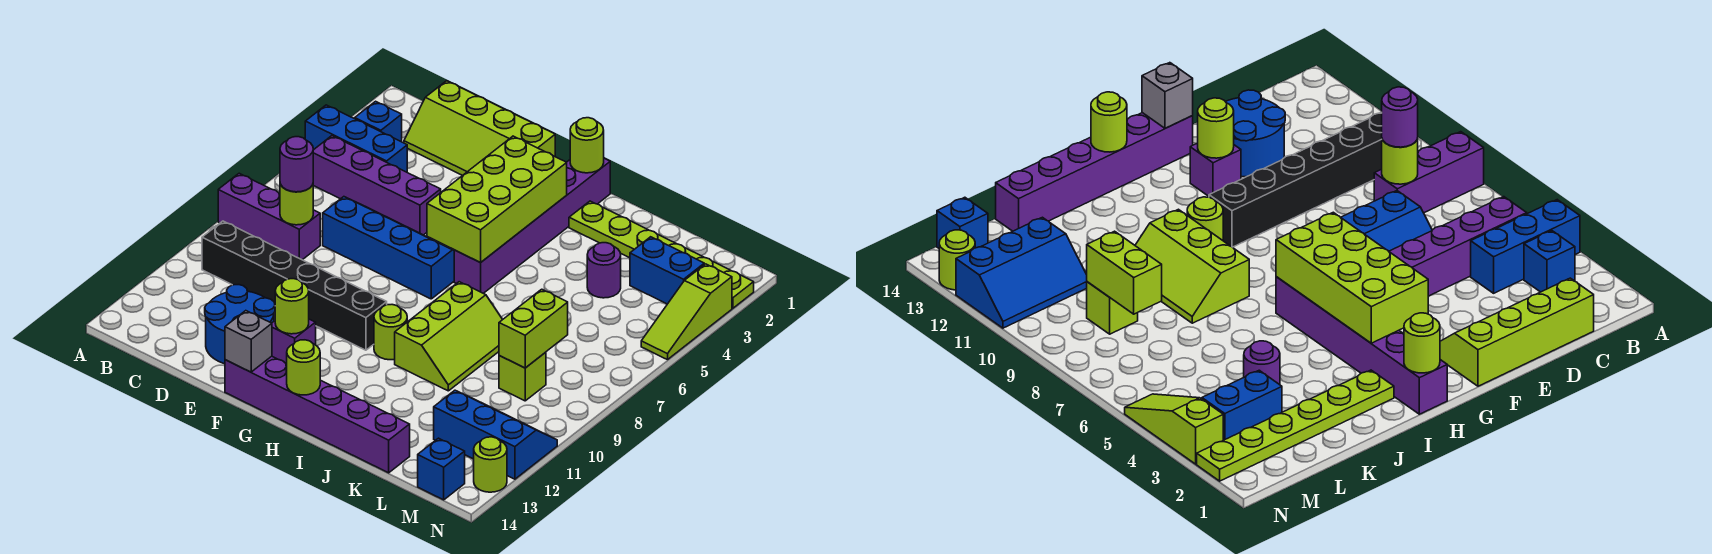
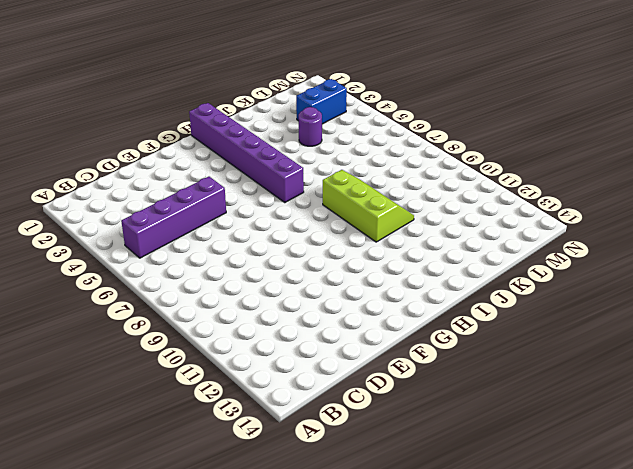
none -> blue 1x3 brick [305,105,407,172]
none -> purple 1x3 brick [218,173,320,260]
none -> blue 1x1 brick [355,101,402,142]

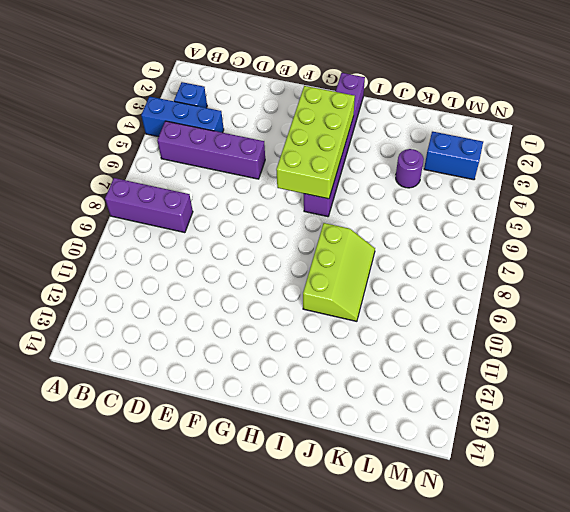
none -> black 1x6 brick [202,221,387,350]
none -> lime 2x4 slope [404,81,555,175]
none -> blue 2x4 slope [323,197,454,299]

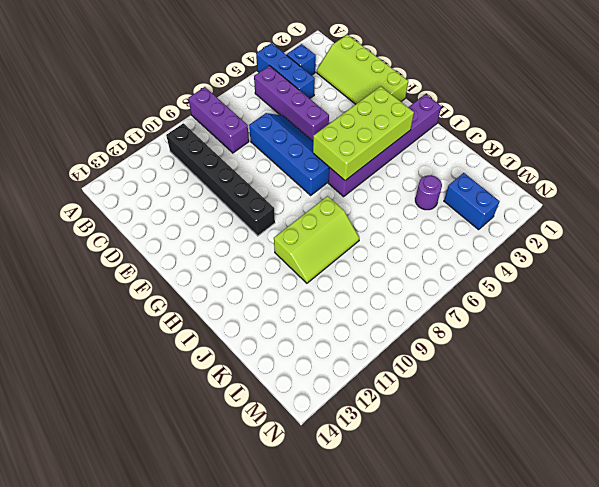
none -> blue 2x2 round brick [205,285,275,364]
none -> purple 1x1 brick [272,319,316,364]
none -> purple 1x6 brick [225,356,410,473]

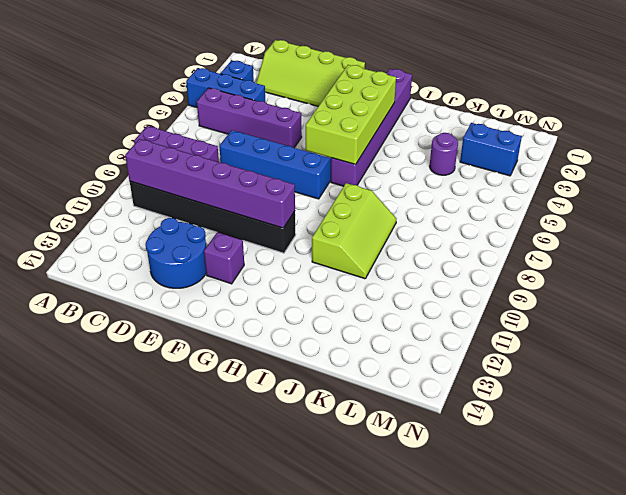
purple 1x6 brick [125,139,295,228] -> purple 1x6 brick moved to [225,356,410,473]
none -> lime 1x1 round brick [374,305,407,360]
none -> lime 1x6 plate [569,201,754,308]
none -> lime 1x1 brick [499,352,546,401]

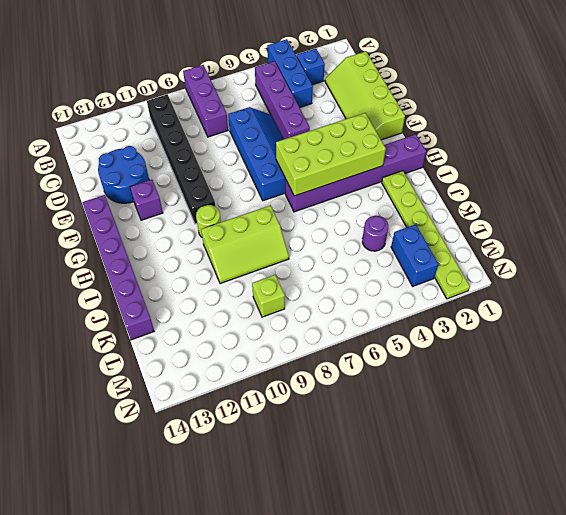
none -> blue 2x3 slope [434,390,557,479]
none -> blue 1x1 brick [418,438,465,500]
none -> lime 1x3 slope [641,264,732,360]

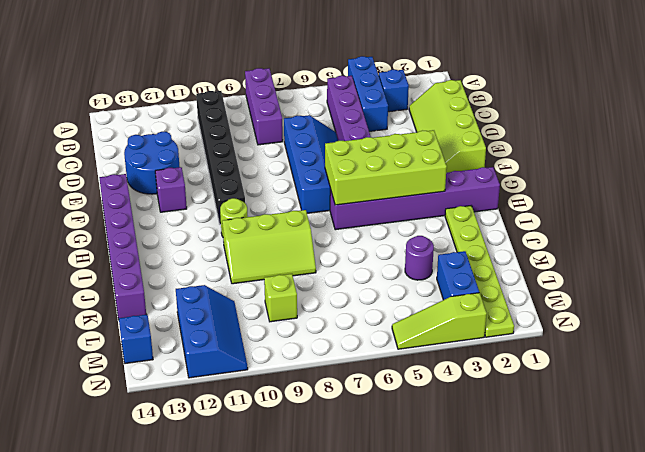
none -> lime 1x1 round brick [474,437,507,492]
none -> lime 1x1 round brick [280,184,313,225]
none -> lime 1x1 round brick [275,279,309,334]

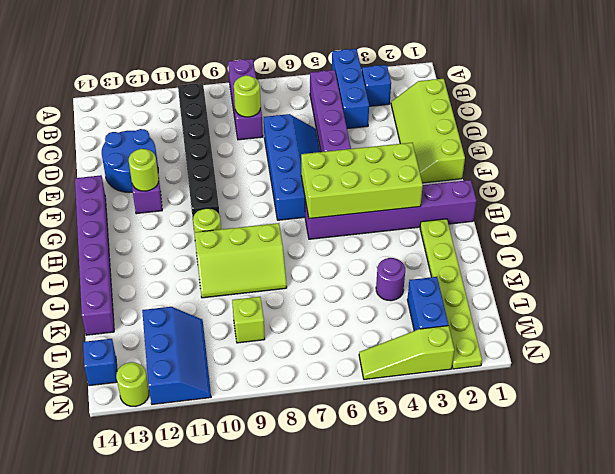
none -> grey 1x1 brick [225,311,272,372]
none -> lime 1x1 round brick [570,118,604,173]
none -> lime 1x1 round brick [287,340,320,395]

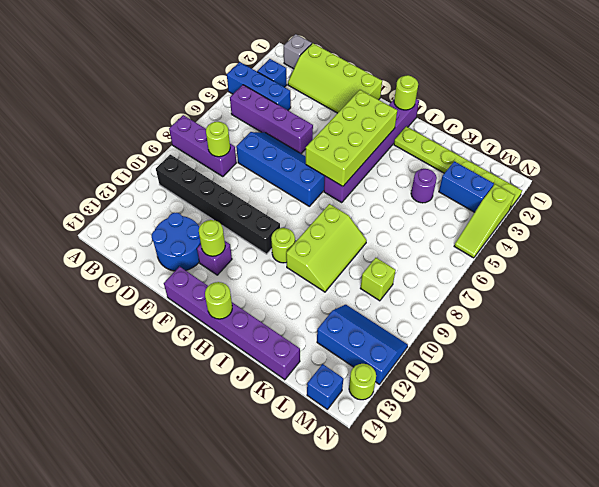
grey 1x1 brick [284,34,312,69] -> grey 1x1 brick moved to [225,311,272,372]
none -> lime 1x2 brick [499,289,568,368]
none -> purple 1x1 round brick [280,137,313,192]

